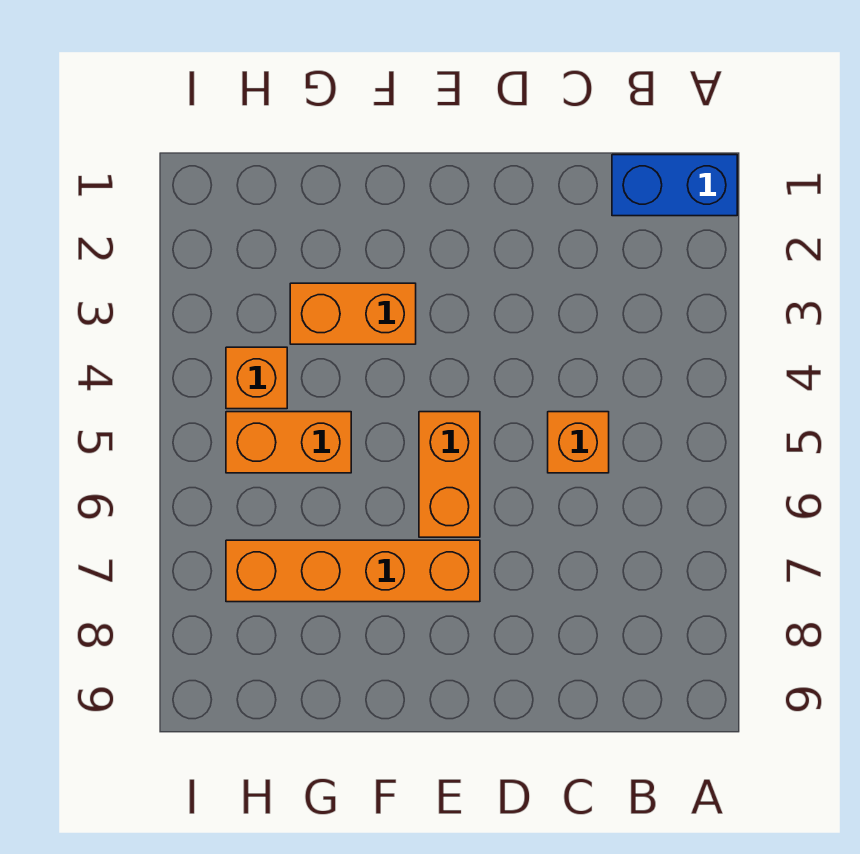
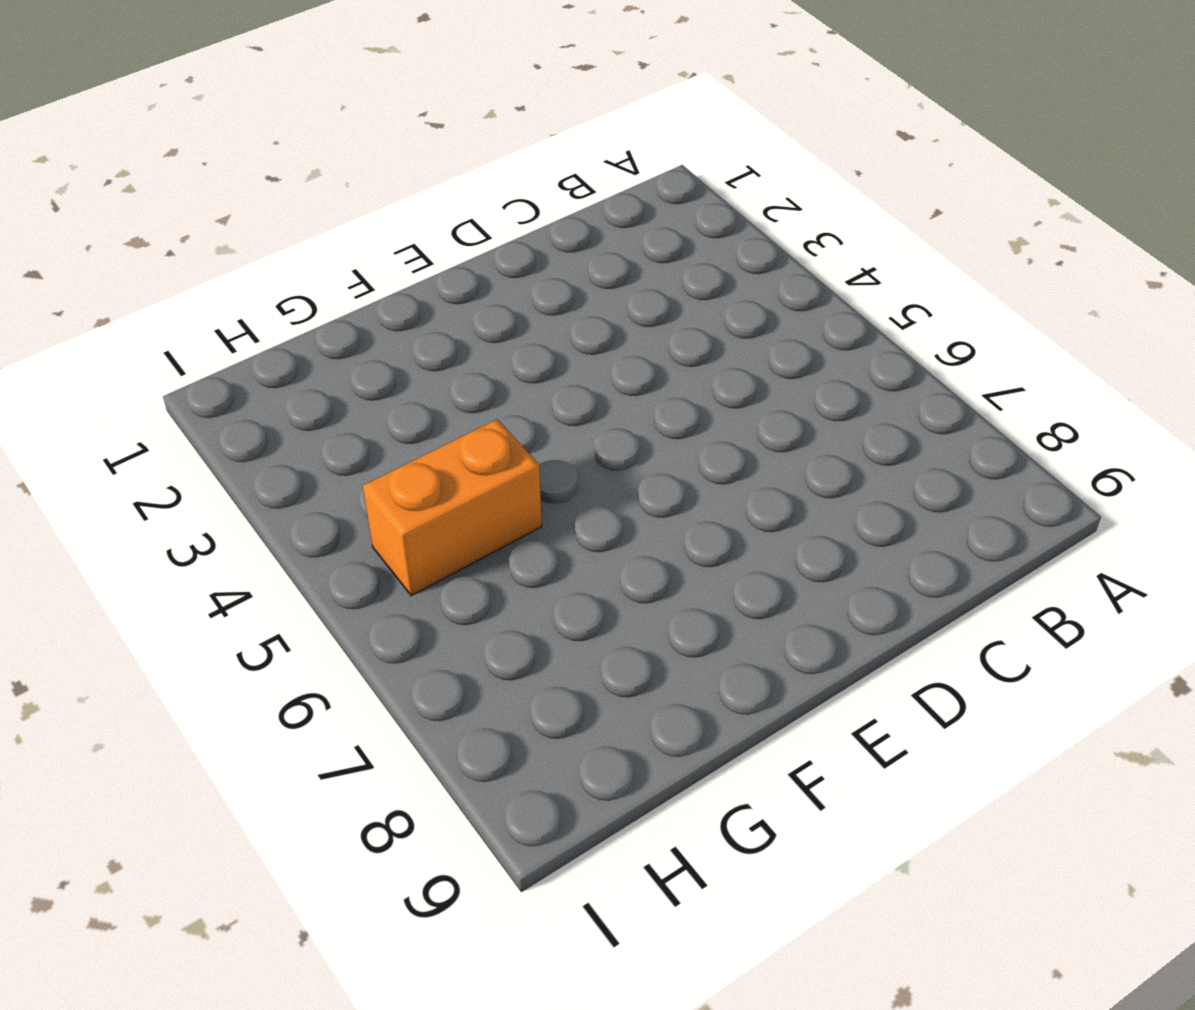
none -> blue 1x2 brick [612,155,737,216]
none -> orange 1x1 brick [548,412,609,473]

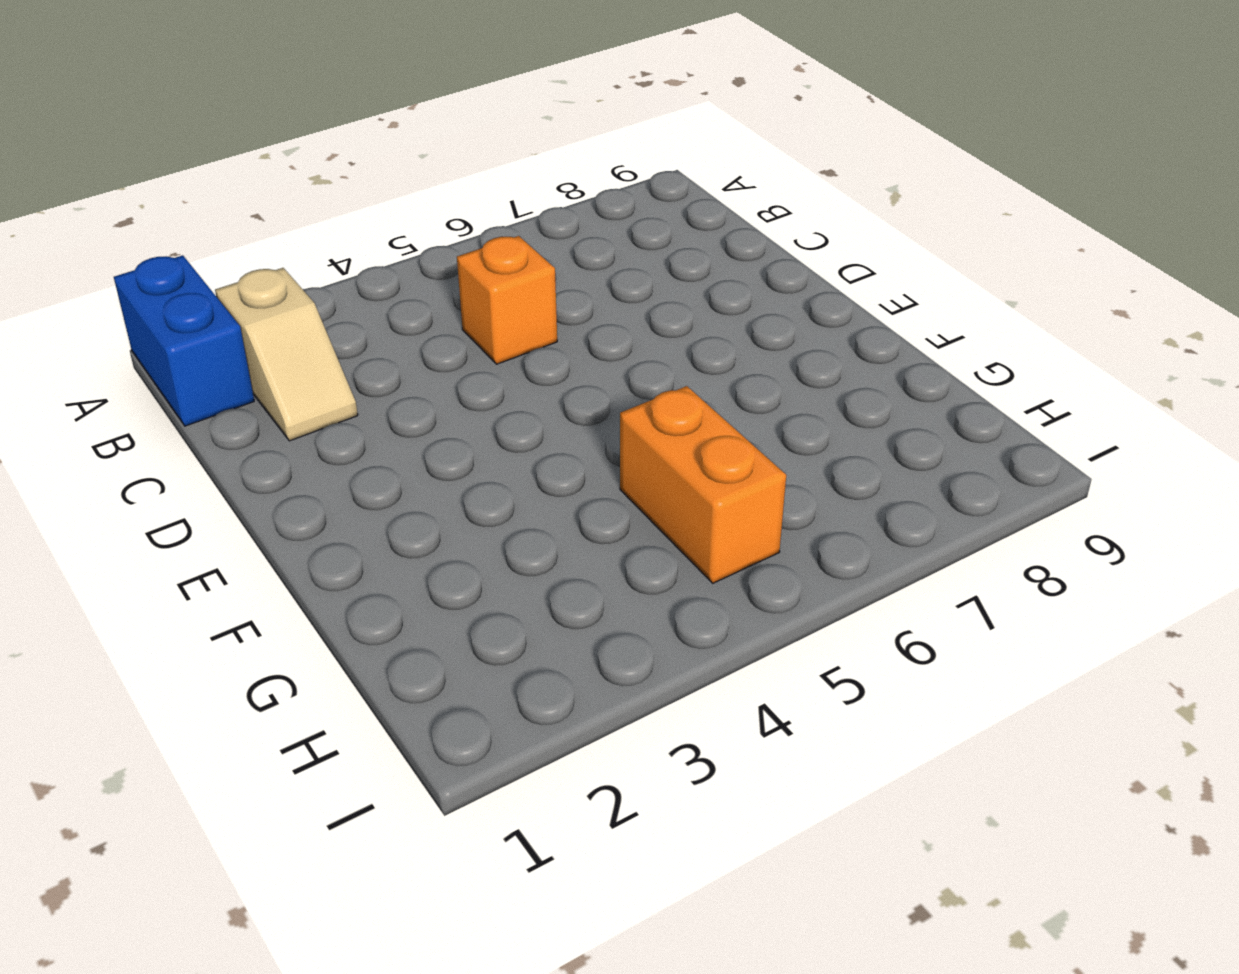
tan 1x2 slope [215,268,358,441] -> none
none -> orange 1x2 brick [419,412,480,537]
none -> orange 1x4 brick [226,540,480,602]

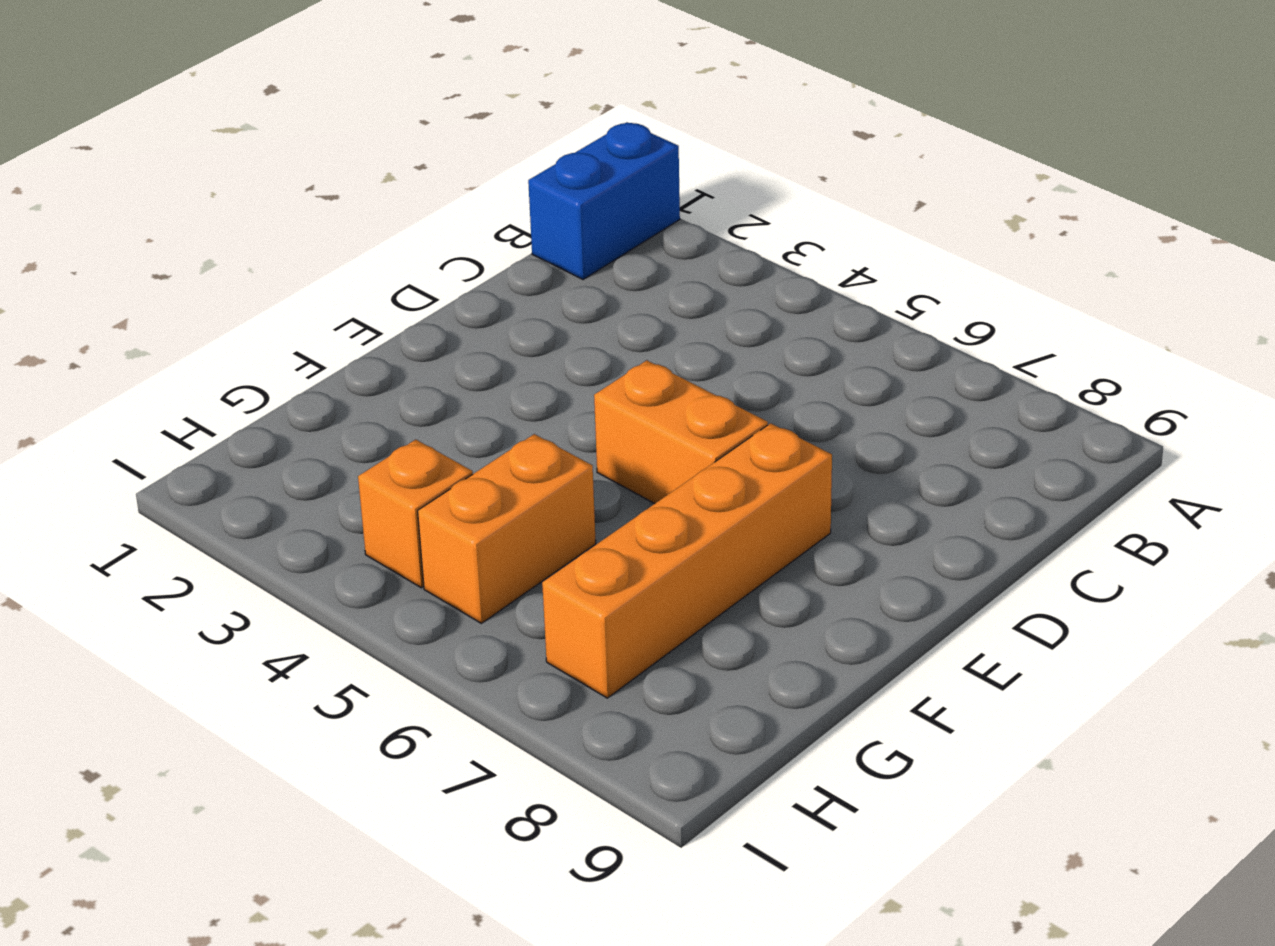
none -> orange 1x1 brick [548,412,609,473]
none -> orange 1x2 brick [290,283,416,344]

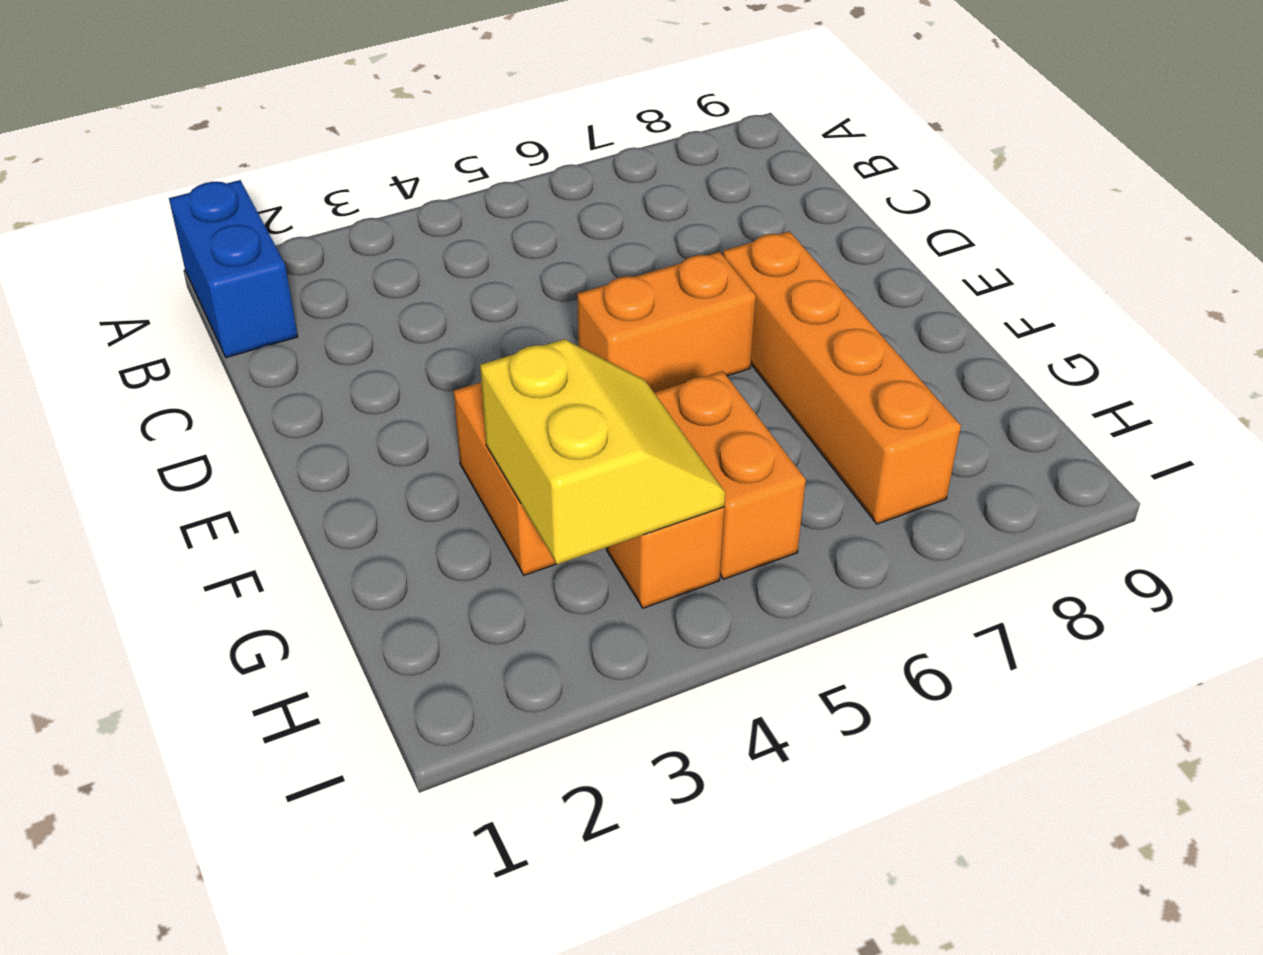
yellow 2x2 slope [480,339,725,564] -> none
none -> orange 1x1 brick [548,412,609,473]

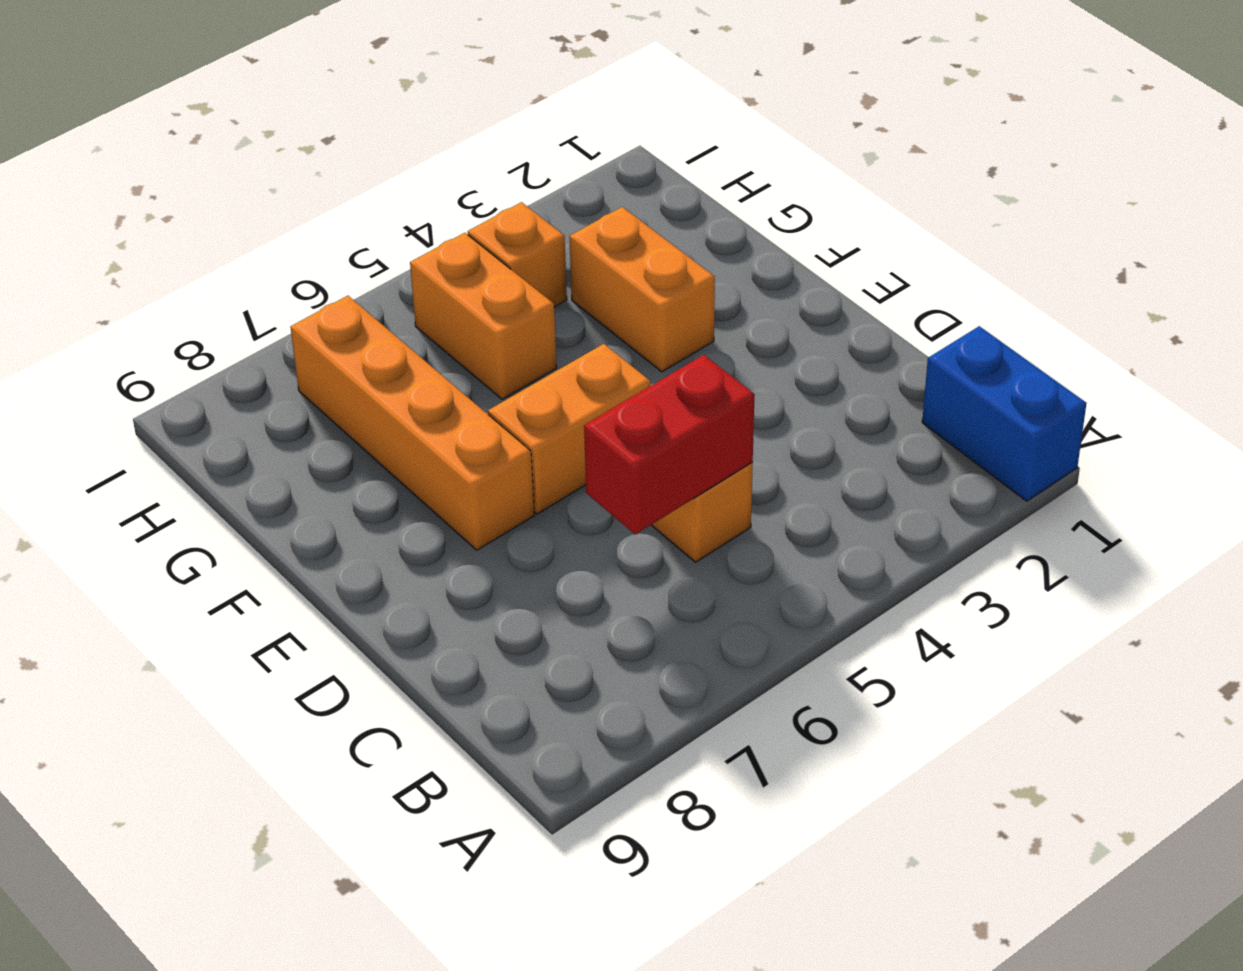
red 1x2 brick [584,355,755,534] -> none

